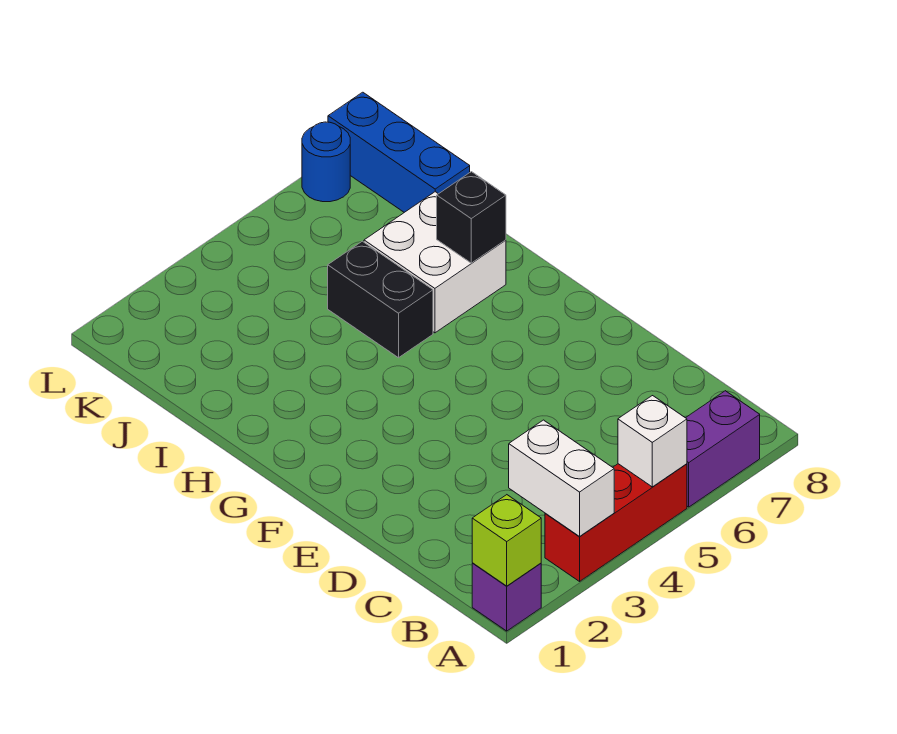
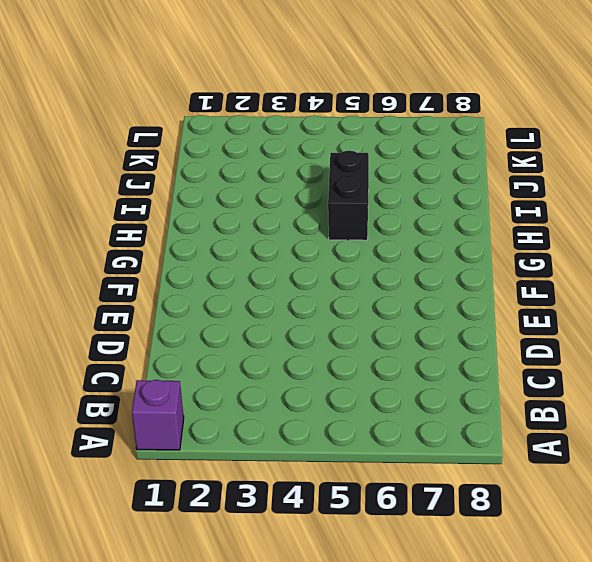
none -> red 1x3 brick [545,464,687,581]
none -> purple 1x2 brick [686,391,760,507]

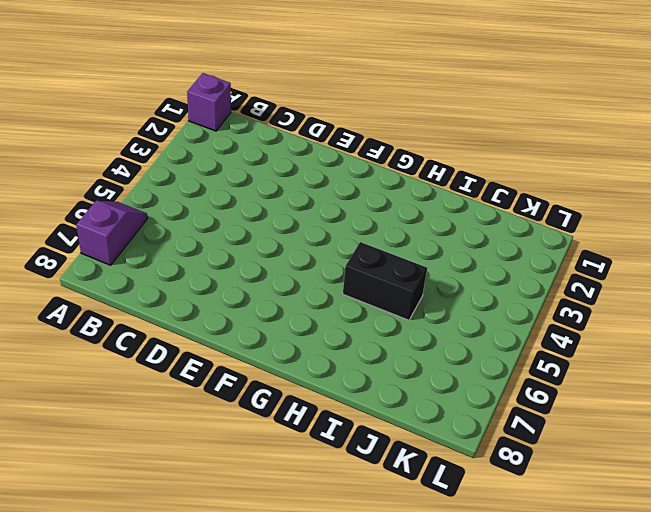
purple 1x2 slope [76,201,147,265] -> purple 1x2 brick [686,391,760,507]
none -> red 1x3 brick [545,464,687,581]
none -> white 2x2 brick [364,192,506,333]

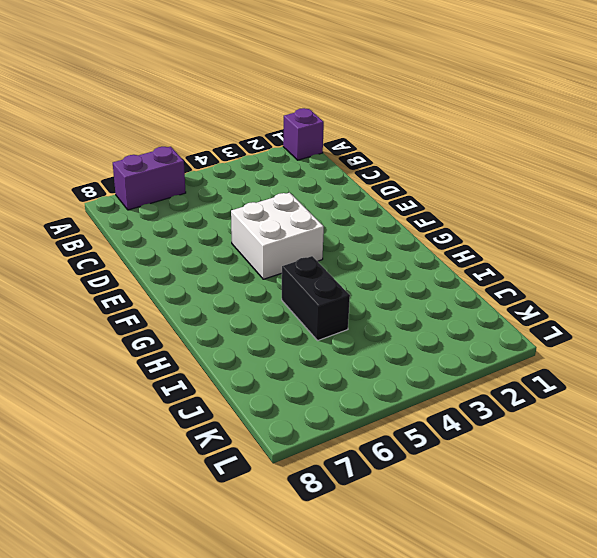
white 2x2 brick [231,193,324,279] -> white 2x2 brick moved to [364,192,506,333]
none -> red 1x3 brick [545,464,687,581]
none -> blue 1x3 brick [328,92,470,212]

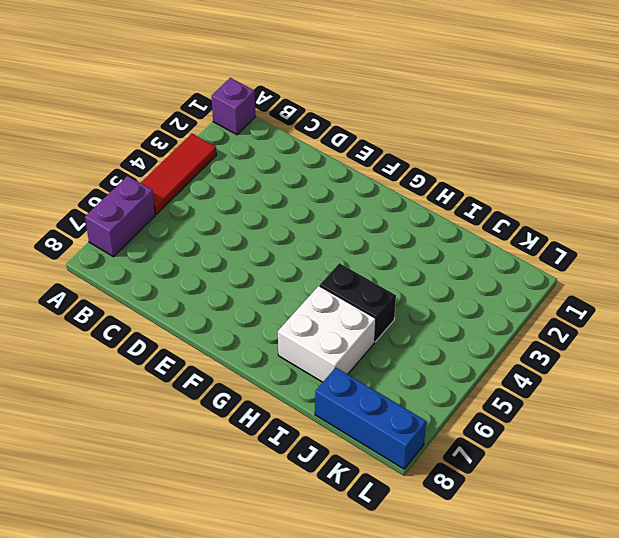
red 1x3 tile [141,134,217,214] -> red 1x3 brick [545,464,687,581]
none -> blue 1x1 round brick [302,122,350,202]
none -> lime 1x1 brick [472,495,541,586]

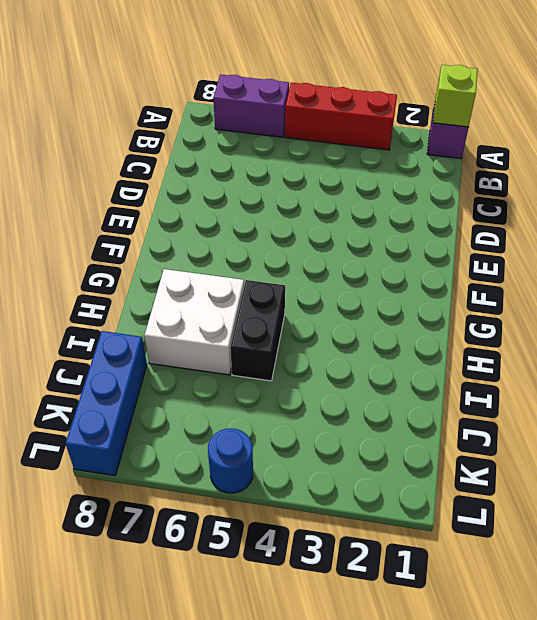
blue 1x1 round brick [208,428,253,493] -> blue 1x1 round brick moved to [302,122,350,202]
none -> white 1x2 brick [509,420,614,536]
none -> white 1x1 brick [618,396,687,487]

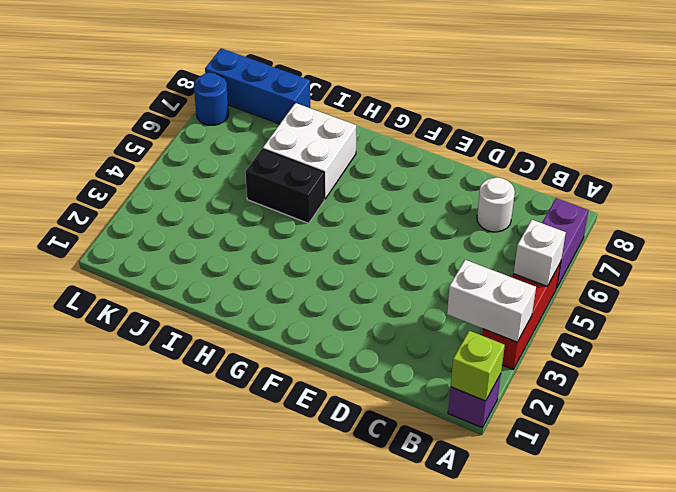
white 1x1 round brick [477,177,515,232] -> none
none -> black 1x1 brick [437,172,506,263]

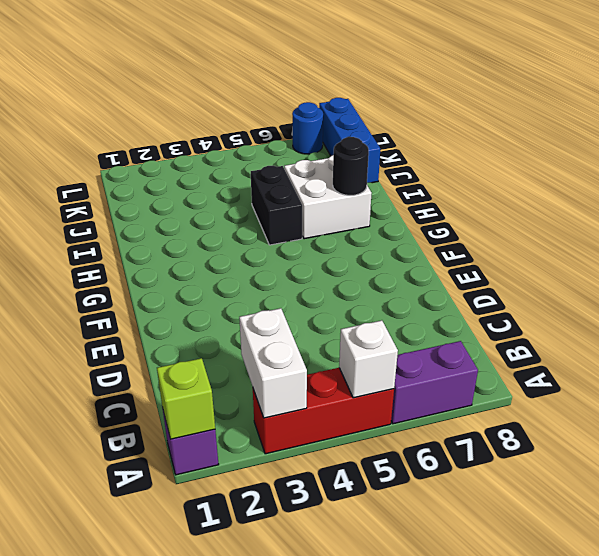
black 1x1 round brick [333,137,369,195] -> black 1x1 brick [437,172,506,263]

